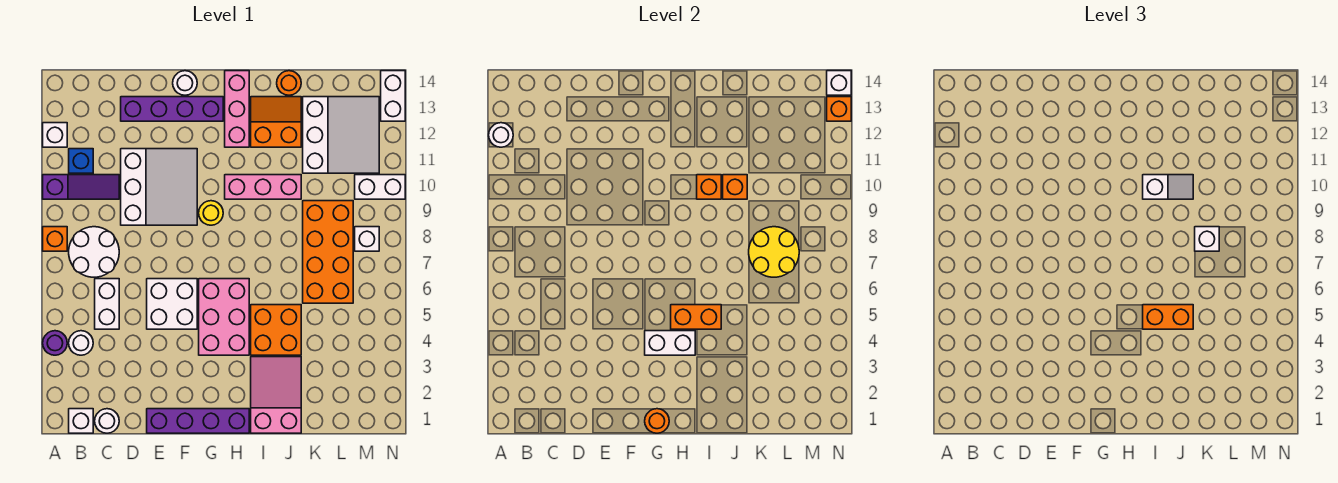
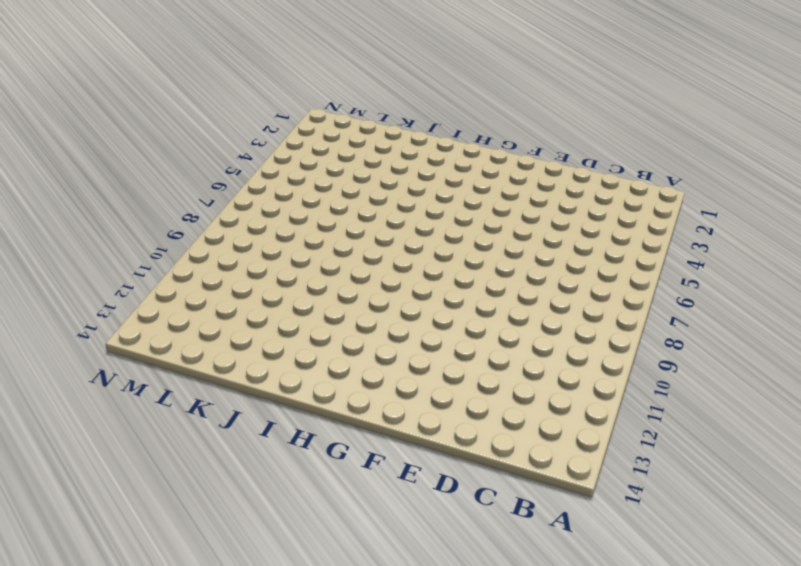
none -> purple 1x1 round brick [43,331,67,355]
none -> orange 1x1 brick [43,227,67,251]
none -> purple 1x3 slope [43,175,119,199]
none -> white 1x1 brick [43,123,67,147]

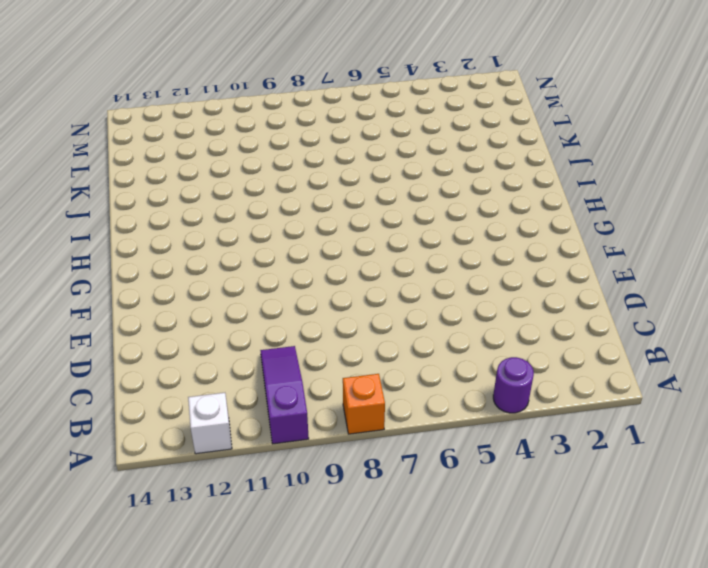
none -> white 1x1 brick [69,409,93,433]
none -> white 1x1 round brick [69,331,93,355]
none -> white 2x2 round brick [69,227,119,277]
none -> blue 1x1 brick [69,149,93,173]

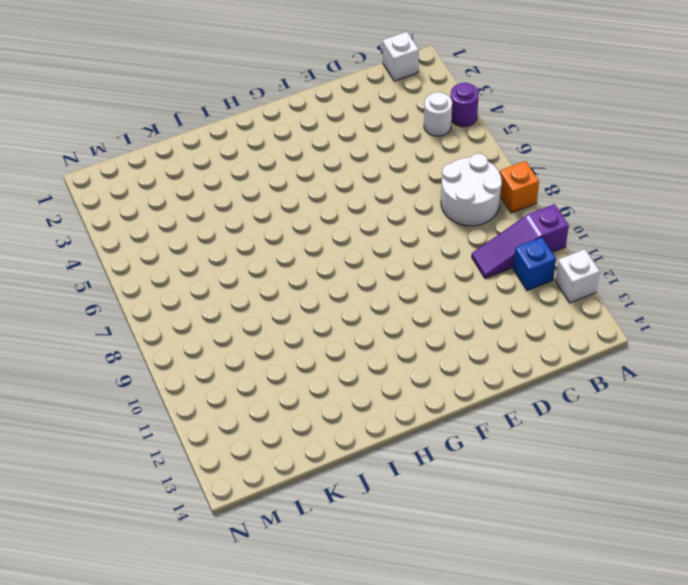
none -> white 1x1 round brick [95,409,119,433]
none -> white 1x2 brick [95,279,119,329]
none -> white 3x3 slope [121,149,197,225]
none -> purple 1x4 brick [121,97,223,121]

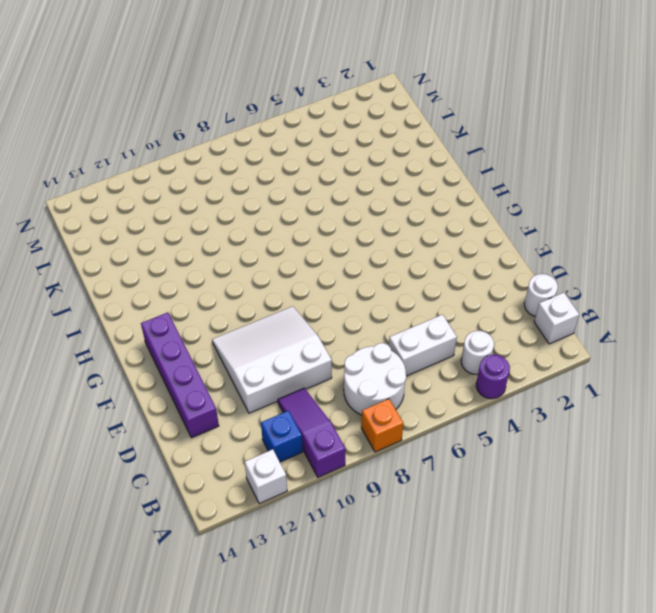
none -> purple 1x4 brick [147,409,249,433]
none -> white 2x2 brick [147,279,197,329]
none -> white 1x1 round brick [173,71,197,95]
none -> pink 2x3 brick [199,279,249,355]

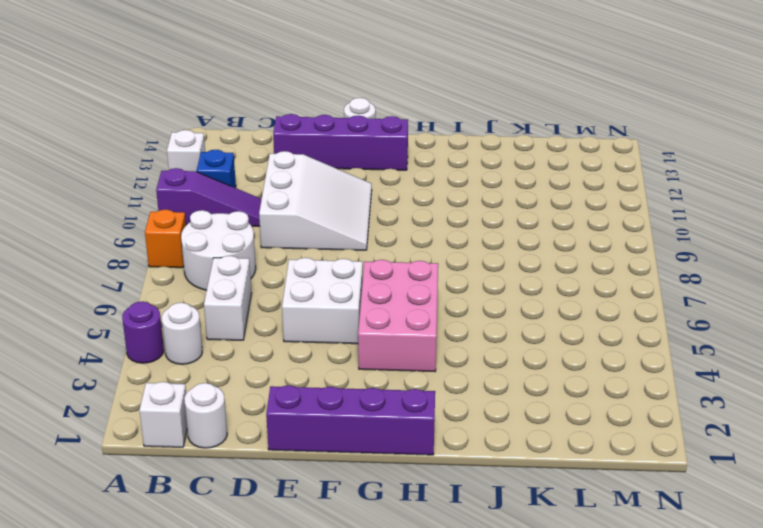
none -> yellow 1x1 round brick [199,201,223,225]
none -> pink 1x3 brick [225,175,301,199]
none -> pink 1x3 brick [225,71,249,147]
none -> pink 2x3 slope [251,357,301,433]

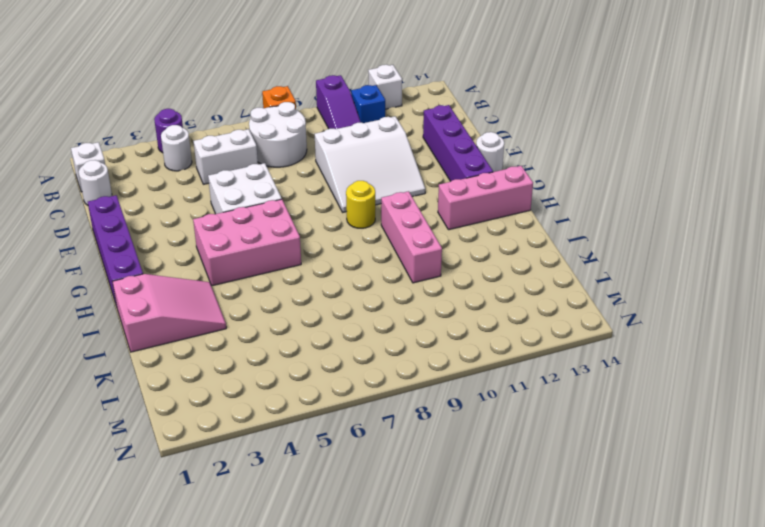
none -> orange 2x2 brick [251,305,301,355]
none -> orange 2x2 slope [251,97,301,147]
none -> orange 1x1 round brick [277,71,301,95]
none -> orange 2x4 brick [303,201,353,303]

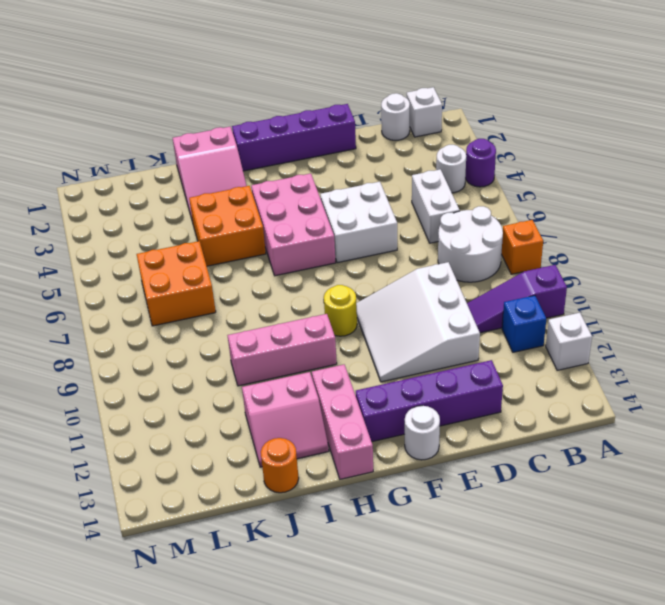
pink 2x2 slope [242,372,329,467] -> orange 2x2 slope [251,97,301,147]
orange 2x2 brick [137,241,216,326] -> orange 2x4 brick [303,201,353,303]
none -> white 3x3 slope [303,97,379,173]
none -> white 1x1 brick [355,227,379,251]
none -> white 1x2 brick [355,175,405,199]
none -> white 1x2 brick [381,71,405,121]

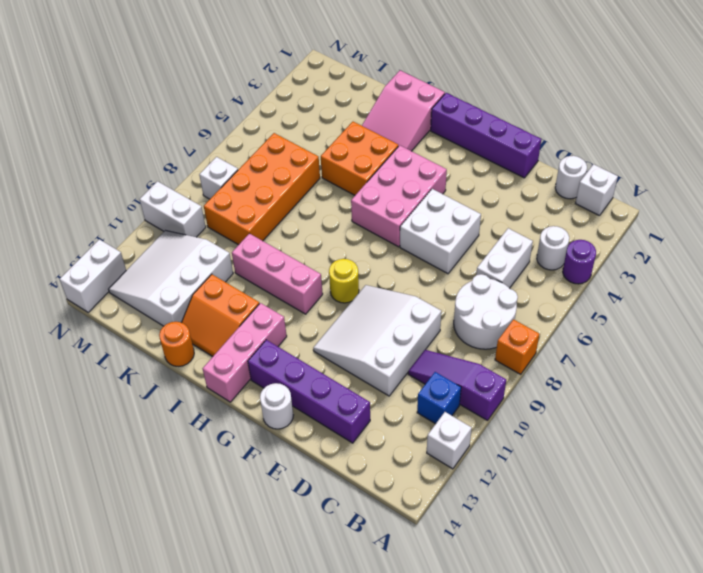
none -> white 1x1 round brick [489,123,513,147]
none -> orange 1x1 round brick [645,409,669,433]
none -> white 1x2 brick [645,331,695,355]
none -> orange 1x2 brick [671,305,721,329]

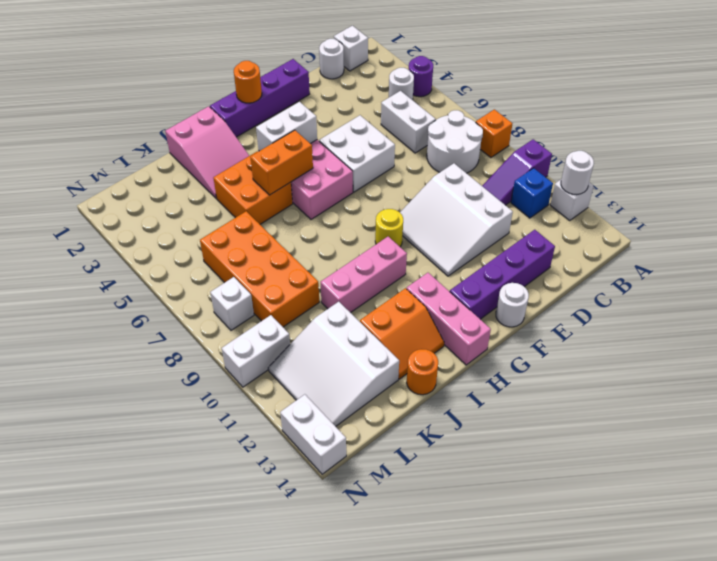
none -> orange 1x1 brick [697,175,721,199]
none -> orange 1x1 brick [723,175,747,199]
none -> yellow 2x2 round brick [749,227,799,277]
none -> orange 1x1 brick [827,97,851,121]

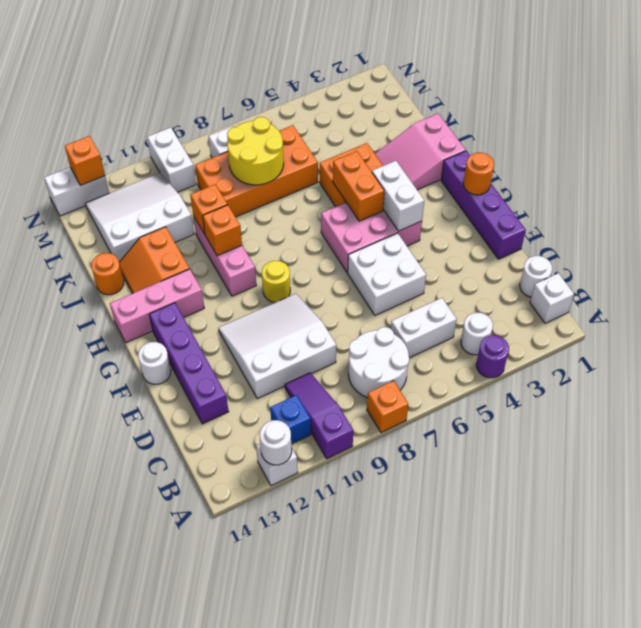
none -> white 1x1 brick [827,71,851,95]
none -> orange 1x2 brick [1143,305,1193,329]
none -> white 1x2 slope [1143,175,1193,199]
none -> white 1x1 brick [1195,227,1219,251]

